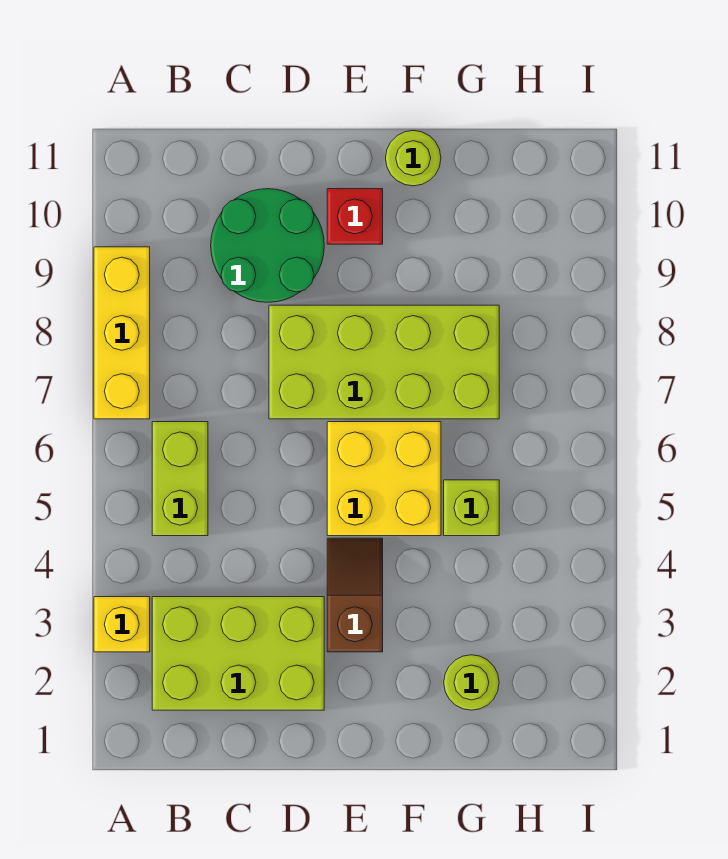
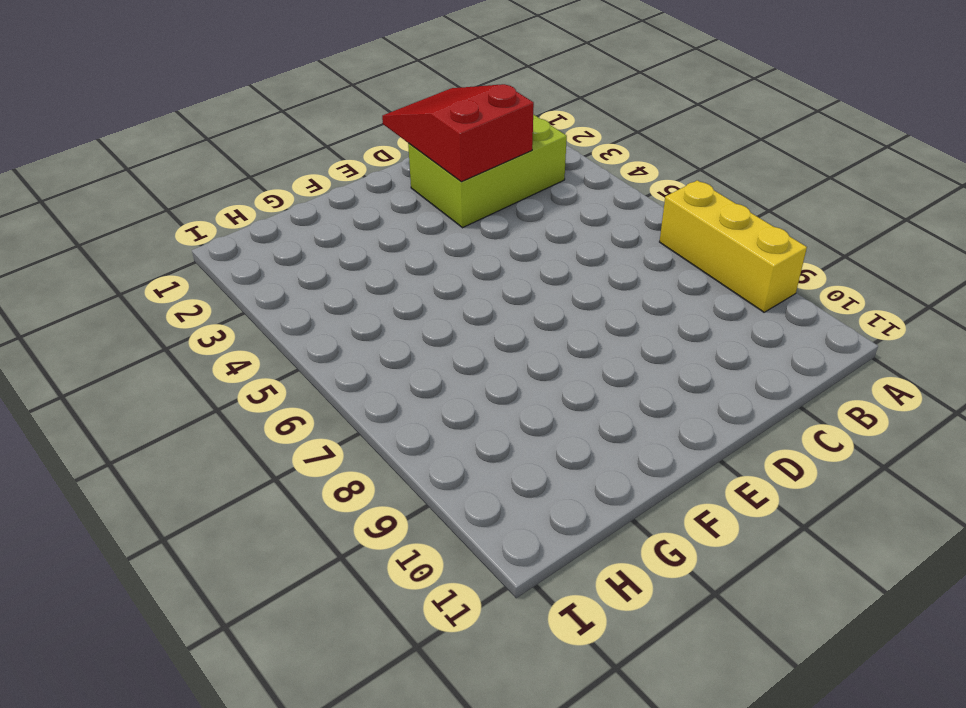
red 2x3 slope [382,84,534,182] -> none
none -> yellow 1x1 brick [94,597,150,652]
none -> lime 1x2 brick [152,422,208,536]
none -> green 2x2 round brick [211,189,324,302]

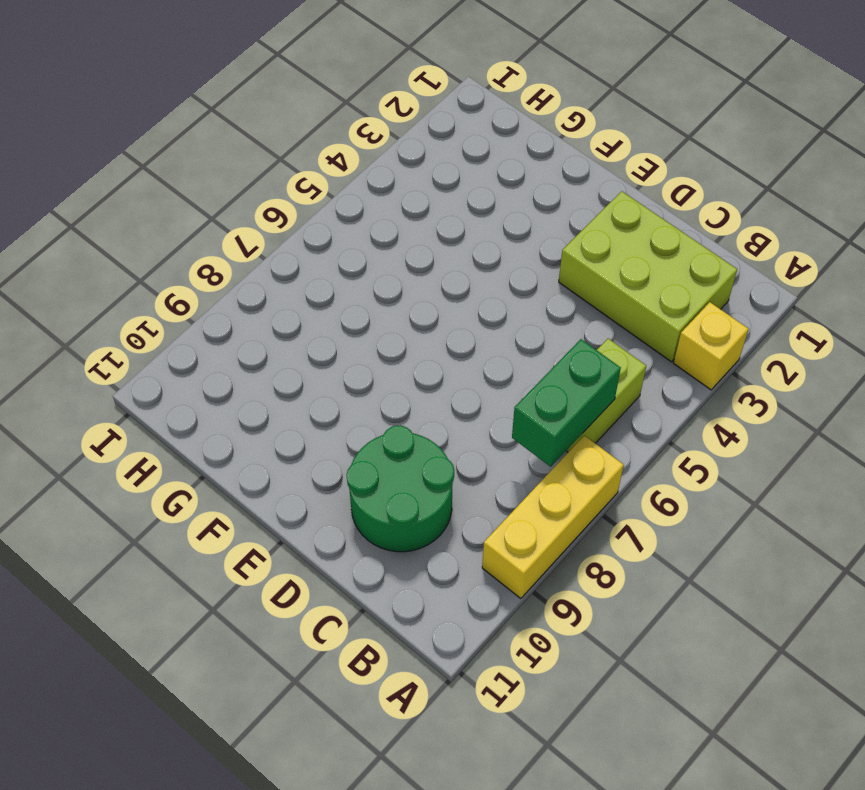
green 1x2 brick [512,339,621,467] -> none
none -> lime 2x4 brick [269,305,499,419]
none -> brown 1x2 slope [327,538,383,652]
none -> yellow 2x2 brick [327,422,441,536]

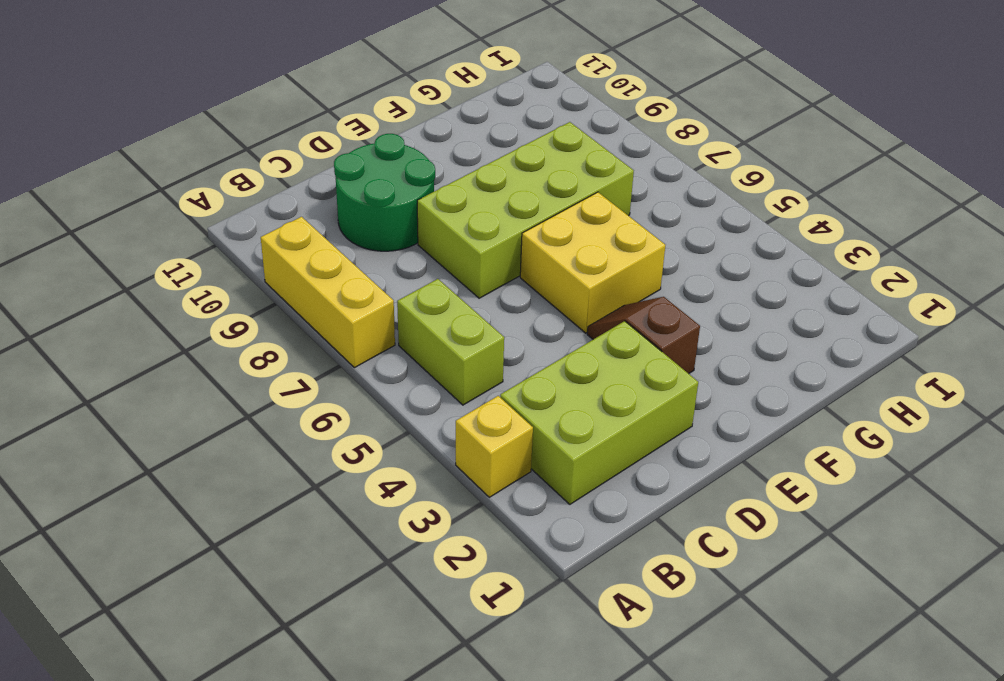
none -> red 1x1 brick [327,189,383,244]
none -> lime 1x1 round brick [386,130,441,186]
none -> lime 1x1 round brick [444,655,499,710]

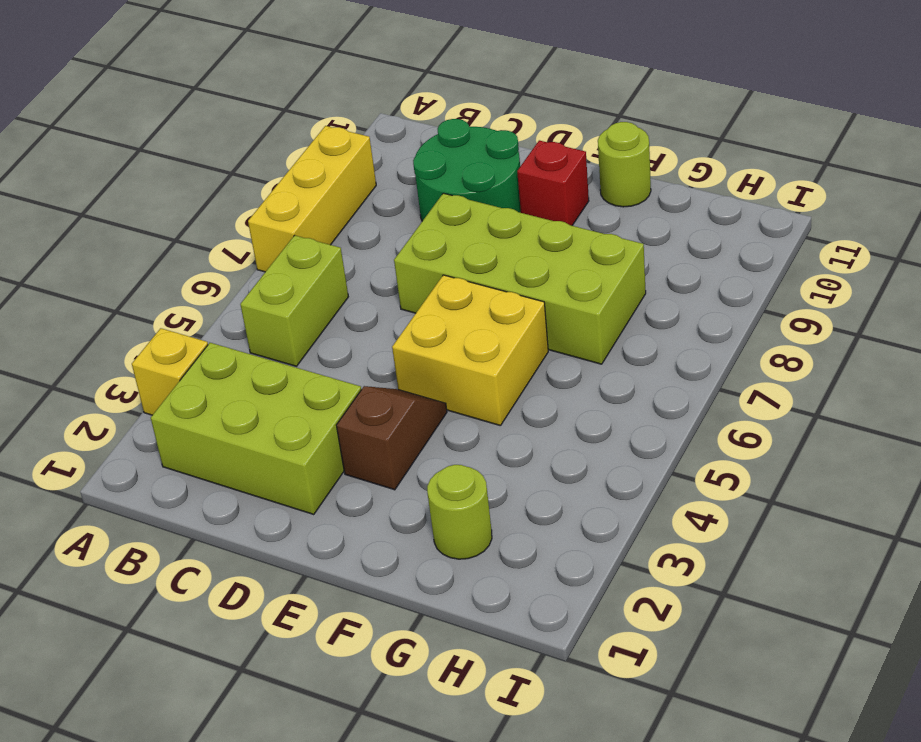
none -> lime 1x1 brick [444,480,499,536]

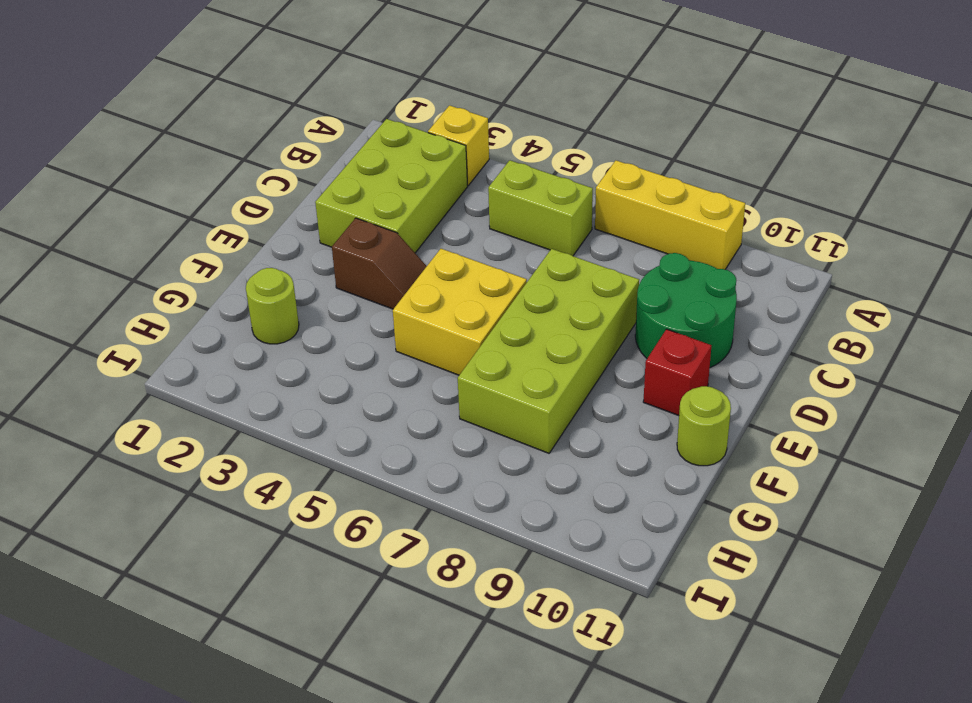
none -> lime 1x1 brick [444,480,499,536]

